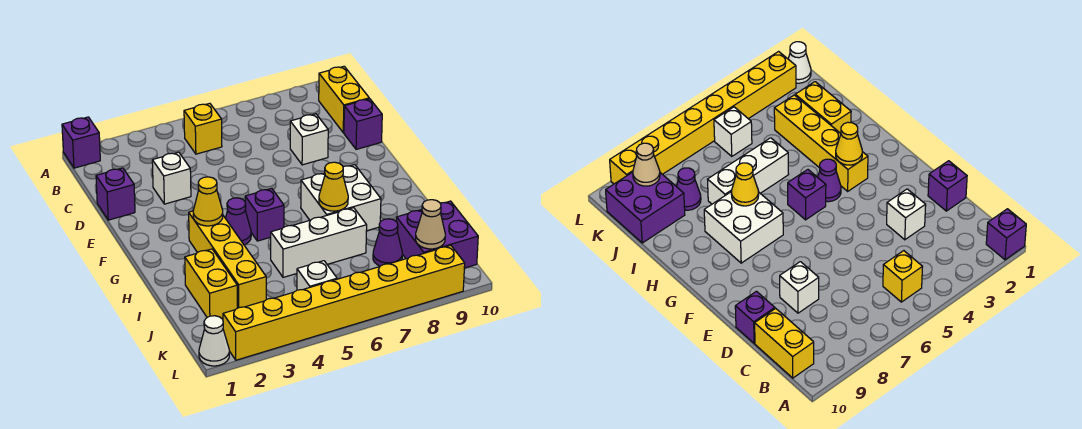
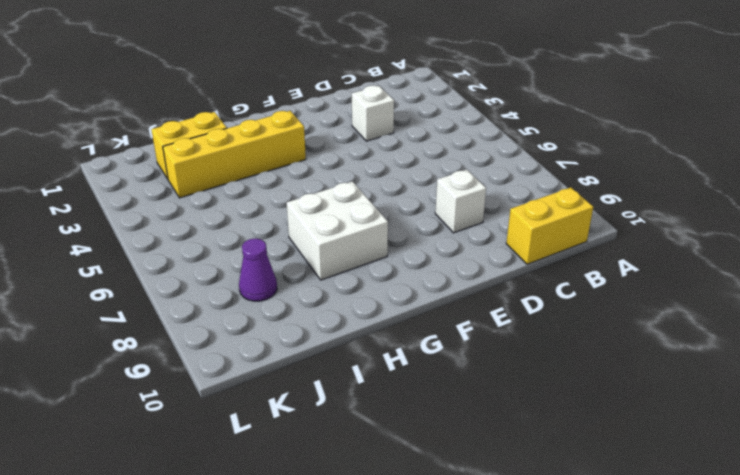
none -> purple 1x1 brick [62,117,100,168]
none -> yellow 1x1 brick [184,103,222,154]
none -> purple 1x1 brick [96,168,135,220]

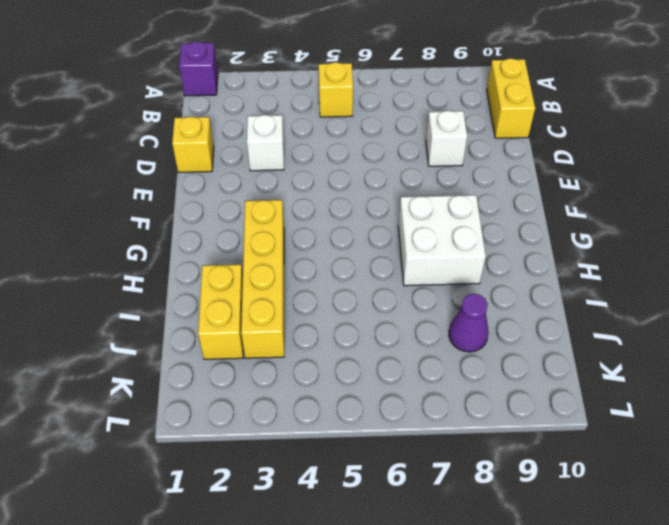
yellow 1x1 brick [172,117,214,173] -> purple 1x1 brick [96,168,135,220]
none -> purple 1x1 brick [344,99,382,149]
none -> purple 1x1 cone [225,198,251,245]
none -> purple 1x1 brick [245,188,284,241]

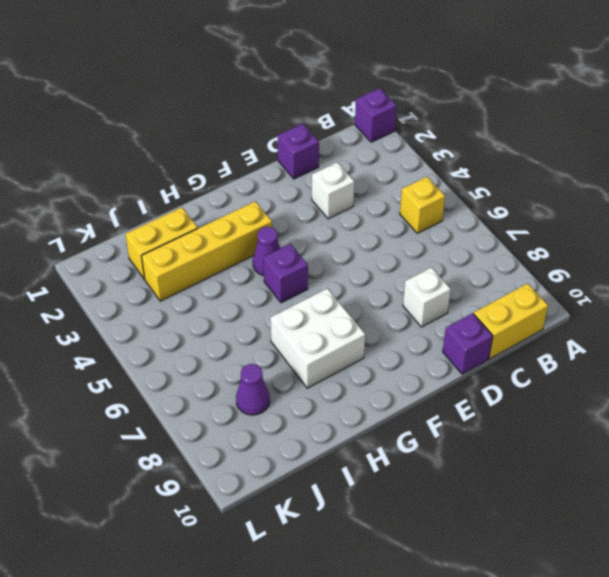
none -> white 1x3 brick [271,208,367,277]
none -> purple 2x2 brick [396,201,478,268]
none -> white 1x1 brick [297,261,337,290]

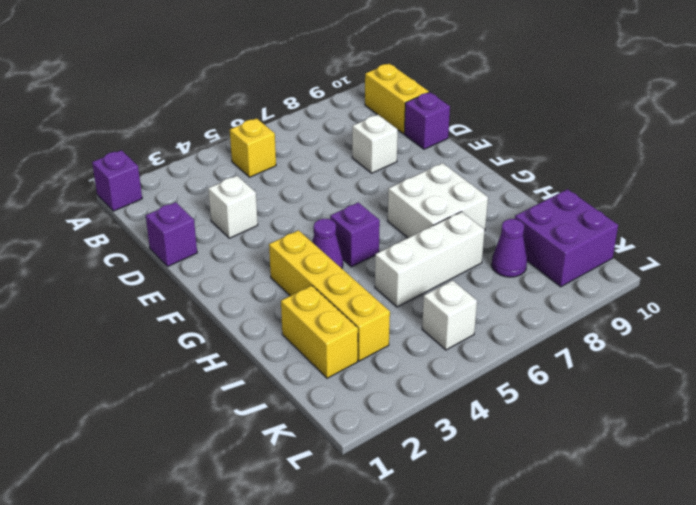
none -> white 1x1 cone [199,316,229,366]
none -> yellow 1x8 brick [223,245,465,360]
none -> yellow 1x1 cone [193,177,223,226]

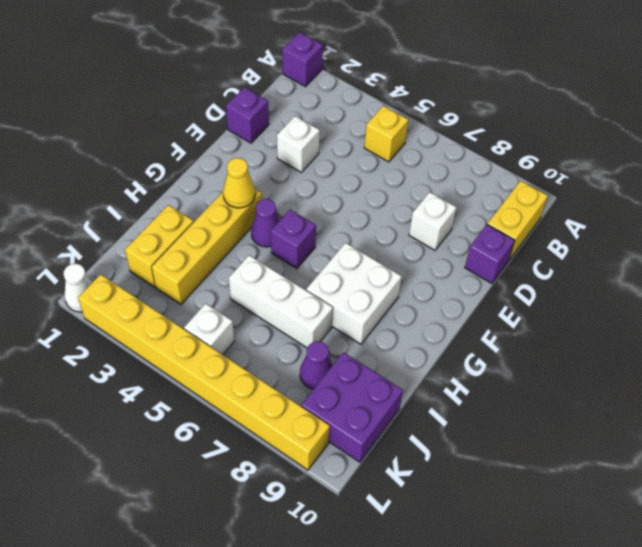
none -> yellow 1x1 cone [319,162,348,211]
none -> tan 1x1 cone [416,200,445,249]

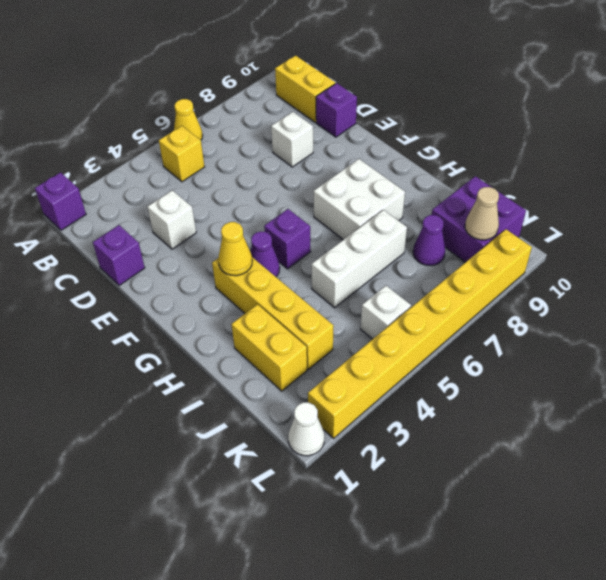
yellow 1x1 cone [174,99,203,140] -> yellow 1x1 cone moved to [319,162,348,211]

